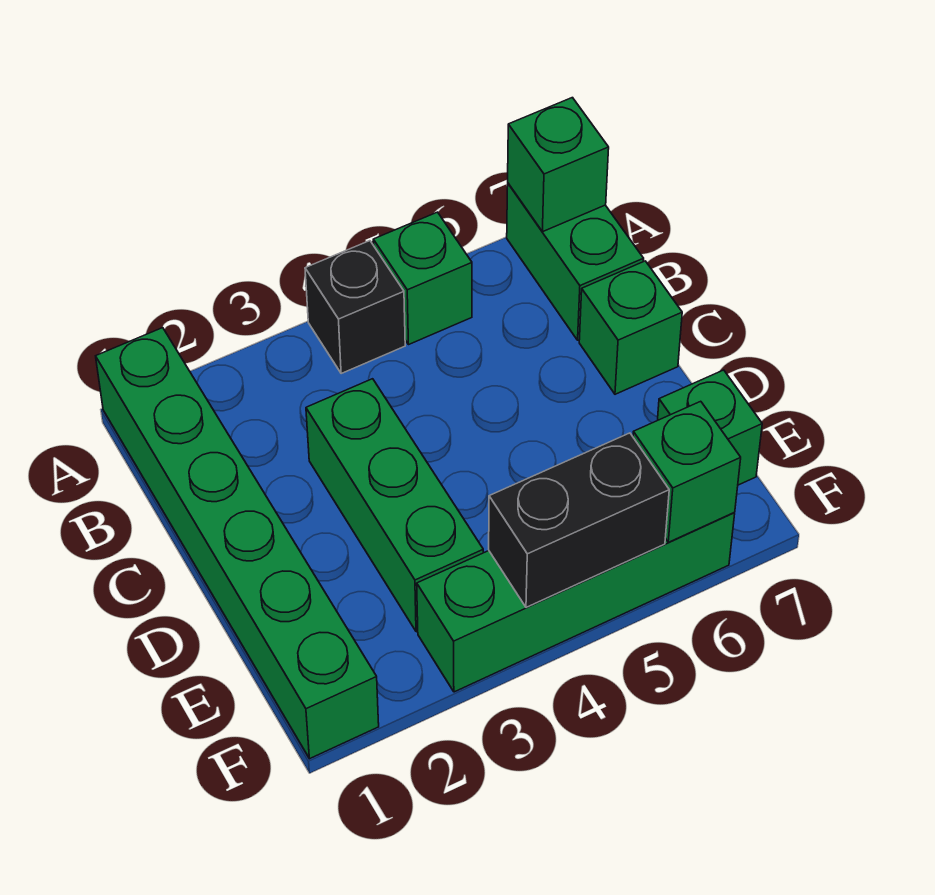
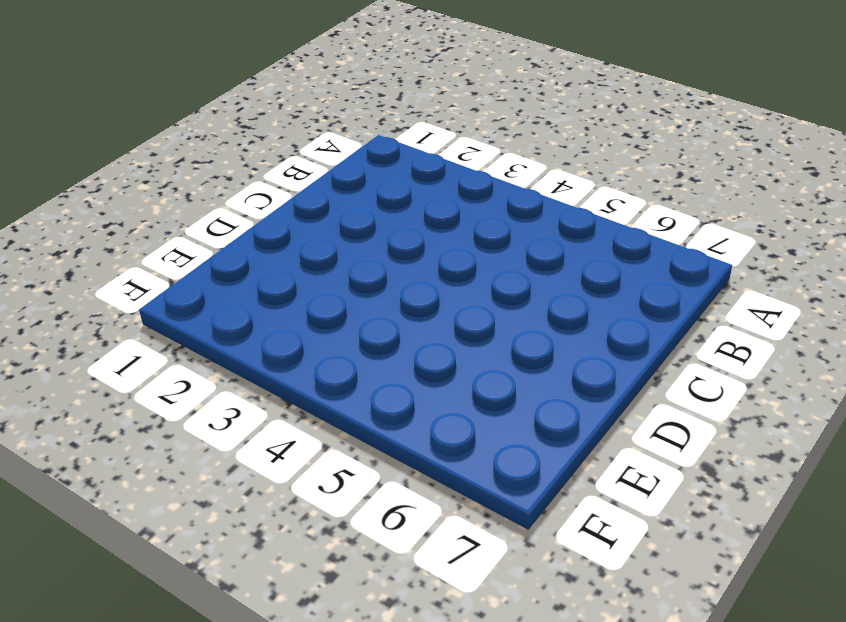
none -> green 1x6 brick [96,328,379,759]
none -> black 1x1 brick [305,241,405,374]

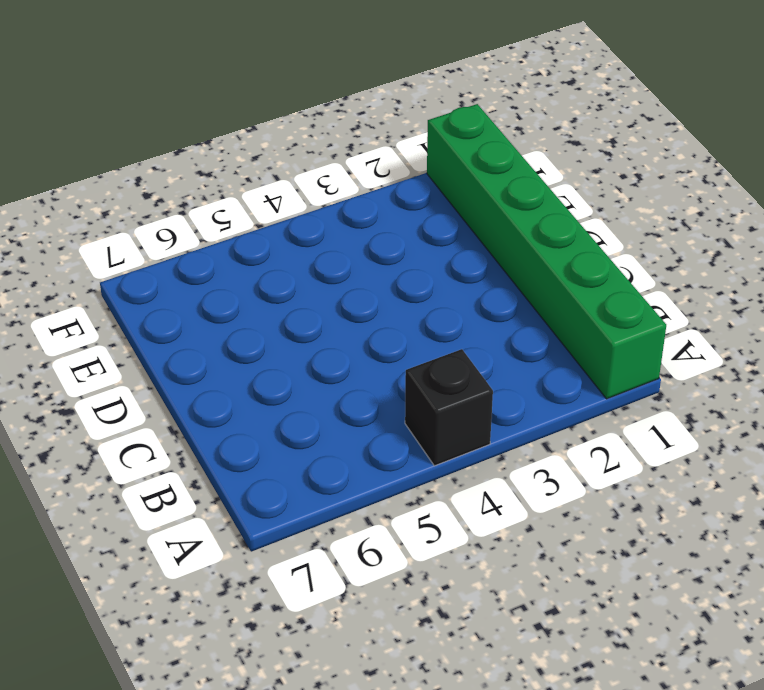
none -> green 1x1 brick [373,212,472,344]
none -> green 1x2 brick [507,183,644,340]

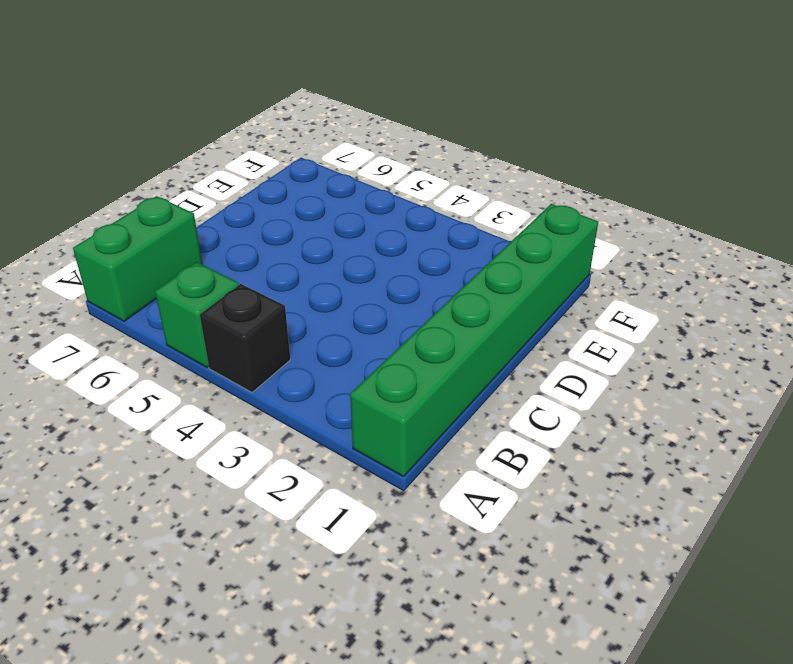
none -> green 1x3 brick [306,379,483,632]
none -> green 1x1 brick [579,261,682,394]

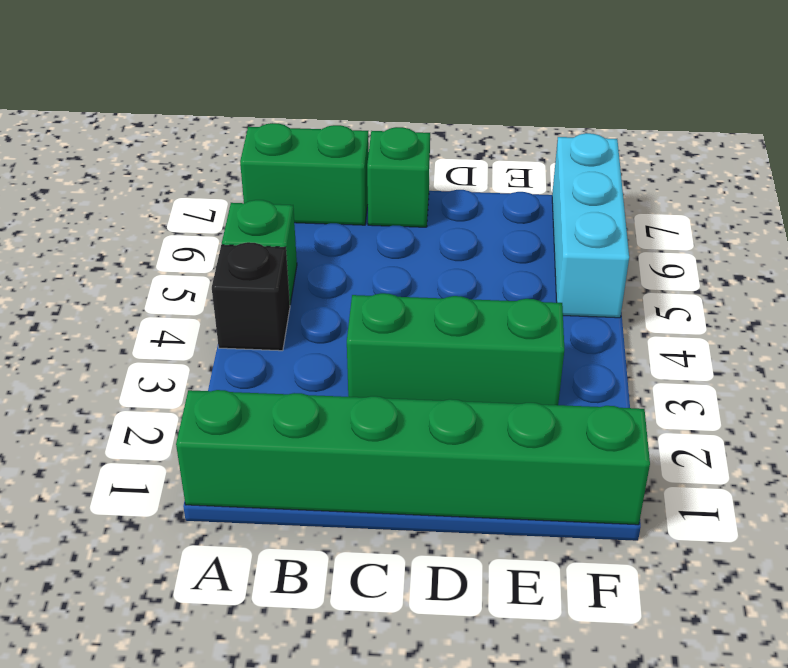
cyan 1x3 brick [552,133,629,318] -> green 1x4 brick [417,512,735,692]
none -> green 1x1 brick [658,370,762,485]
none -> green 1x1 brick [508,98,609,232]

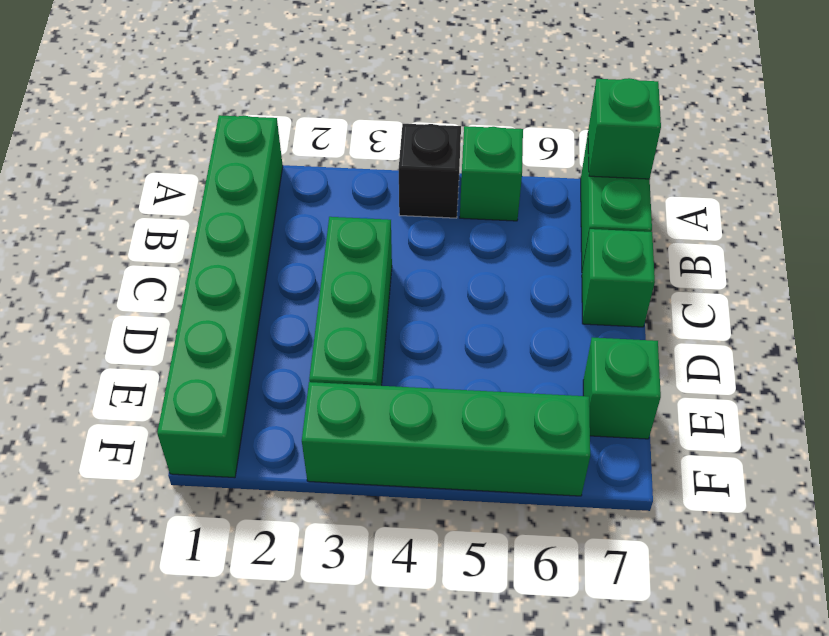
none -> black 1x2 brick [489,433,669,607]
none -> green 1x1 brick [633,401,741,542]

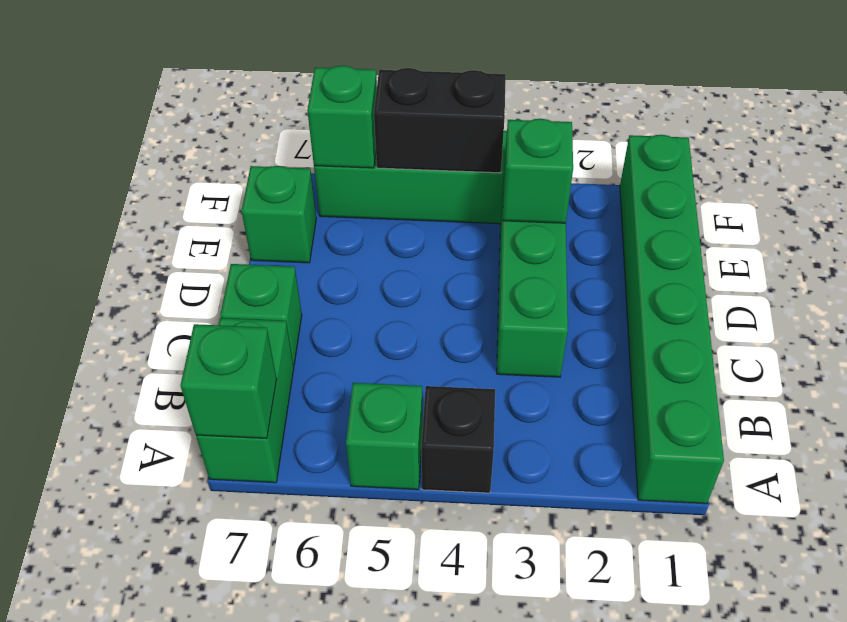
green 1x1 brick [503,119,573,223] -> none

